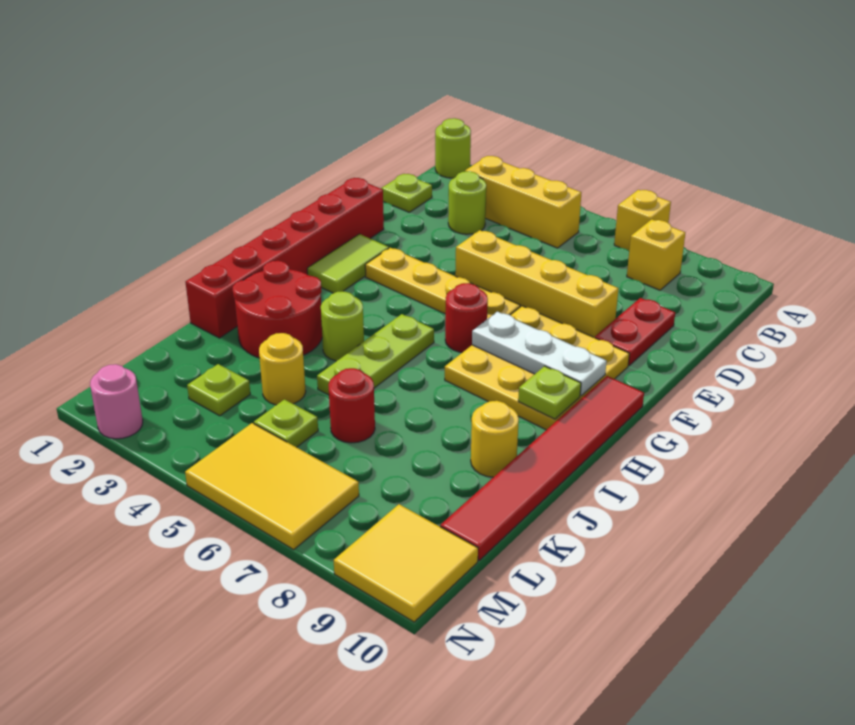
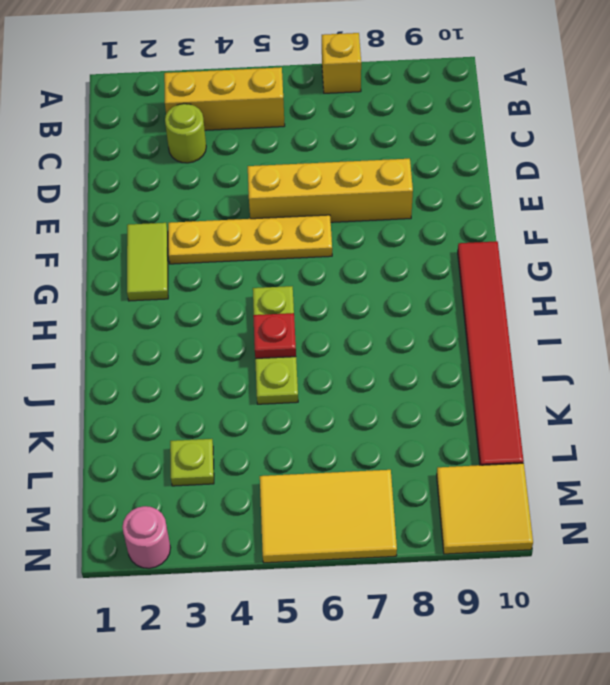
red 1x1 plate [253,313,296,359] -> none
none -> lime 1x1 round brick [435,118,471,178]
none -> yellow 1x1 brick [627,219,685,290]
none -> lime 1x1 plate [381,174,432,212]

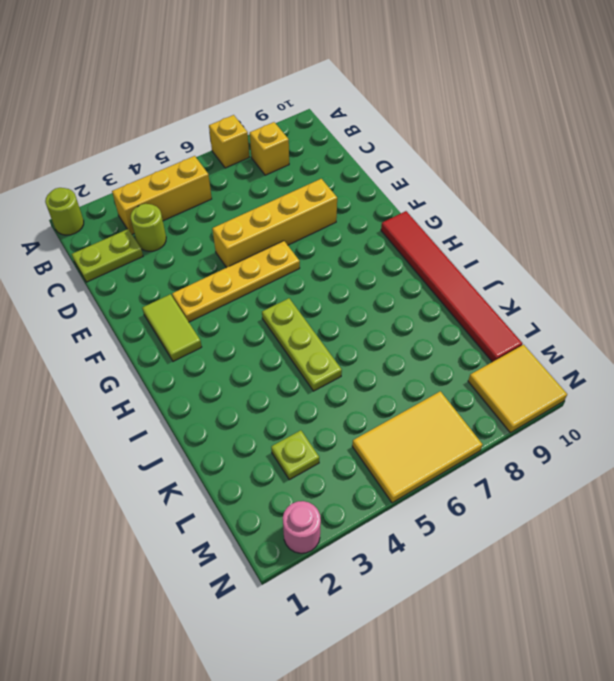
lime 1x2 plate [72,229,143,282] -> lime 1x1 plate [381,174,432,212]
none -> red 1x2 plate [595,298,675,366]
none -> red 1x6 brick [186,178,384,338]
none -> yellow 3x3 plate [445,306,629,430]

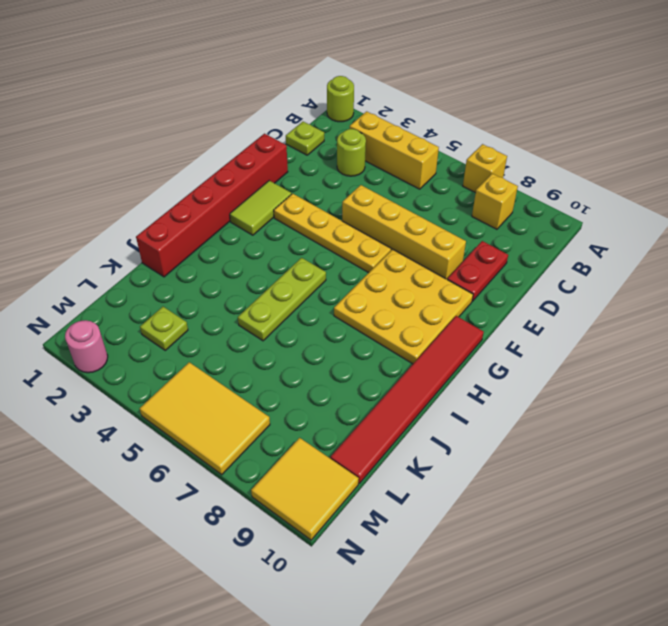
none -> red 1x1 round brick [445,283,488,352]
none -> red 2x2 round brick [233,261,322,358]
none -> lime 1x1 round brick [321,291,364,361]

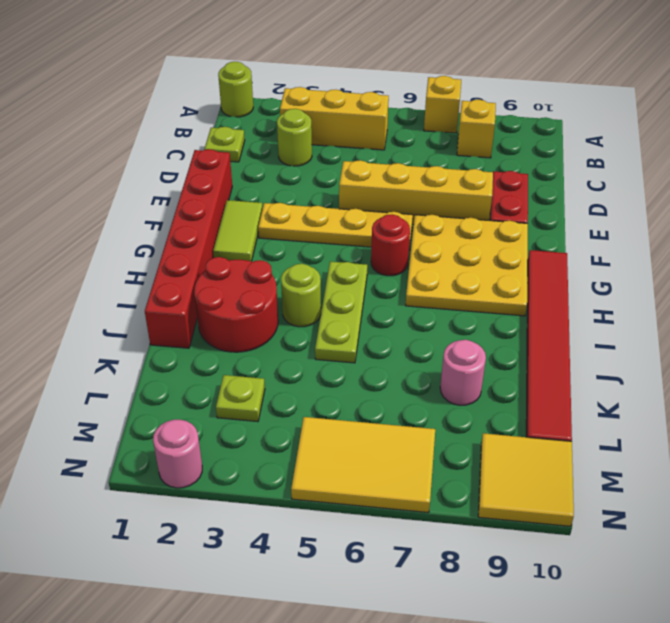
pink 1x1 round brick [440,340,486,405] -> none
none -> yellow 1x1 round brick [471,401,519,477]
none -> yellow 1x1 round brick [259,333,306,405]
none -> red 1x1 round brick [328,368,375,443]

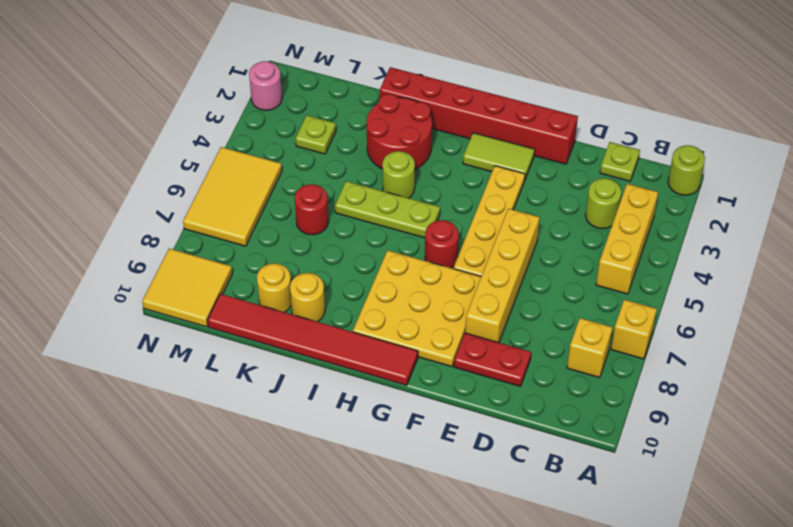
yellow 1x1 round brick [257,263,291,312] -> yellow 1x1 round brick moved to [259,333,306,405]
none -> lime 1x1 plate [254,399,318,447]
none -> white 1x3 plate [472,312,607,396]
none -> lime 1x1 plate [518,366,581,419]

